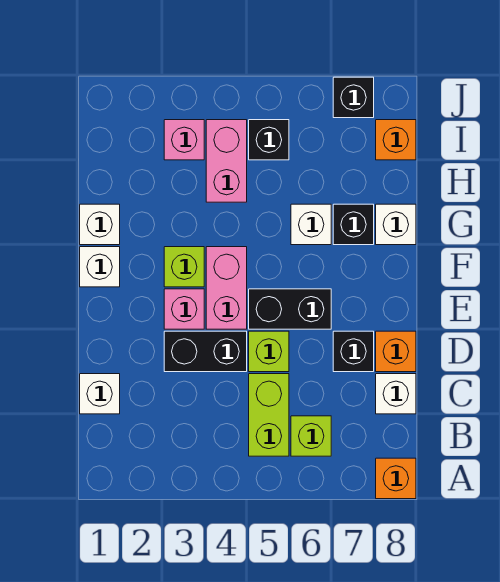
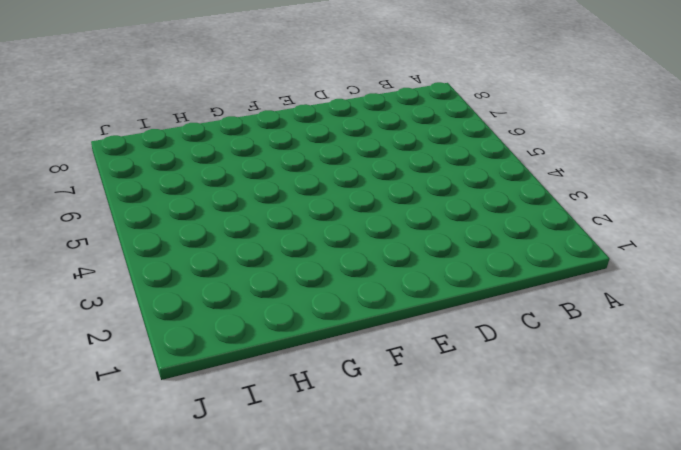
none -> orange 1x1 brick [376,458,416,499]
none -> lime 1x2 brick [249,374,289,456]
none -> lime 1x1 brick [291,416,331,456]

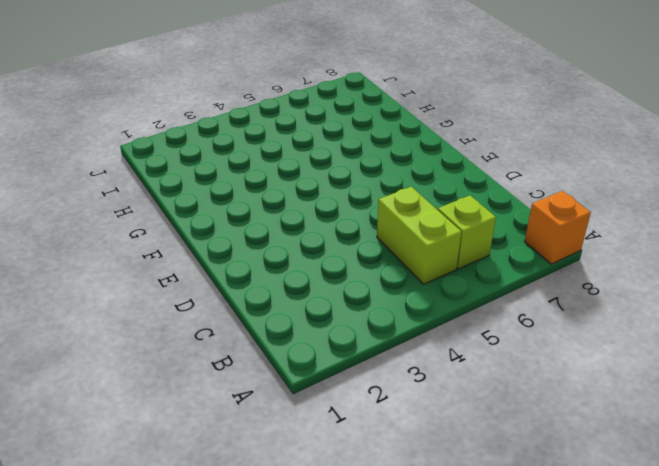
none -> white 1x1 brick [80,374,120,414]
none -> white 1x1 brick [376,374,416,414]
none -> black 1x2 brick [164,331,247,372]

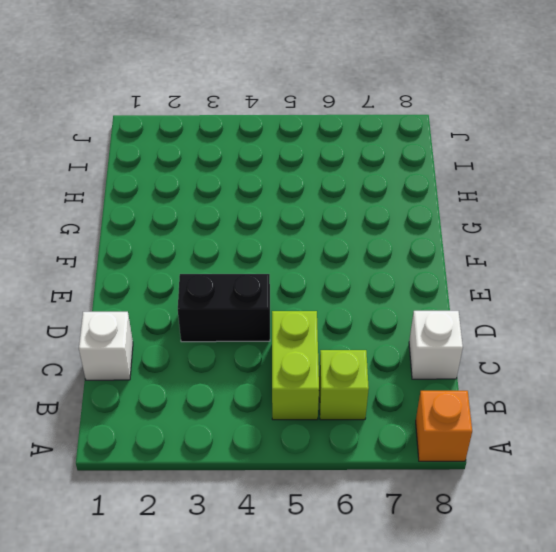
none -> lime 1x1 brick [249,331,289,372]
none -> black 1x1 brick [333,331,374,372]
none -> orange 1x1 brick [376,331,416,372]

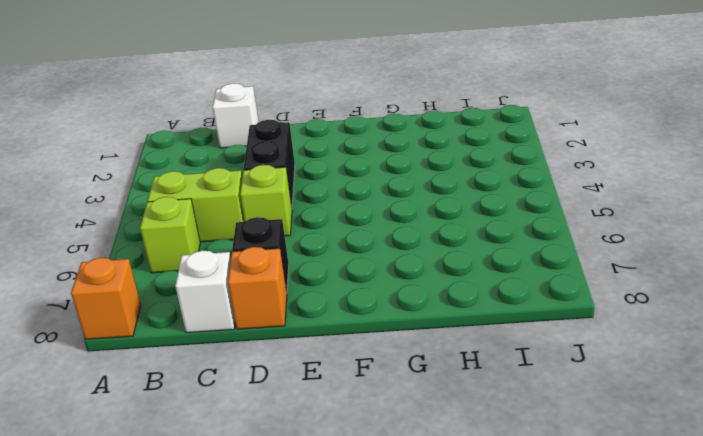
none -> pink 1x1 brick [164,289,204,329]
none -> pink 1x2 brick [206,247,247,329]
none -> black 1x2 brick [249,289,331,329]

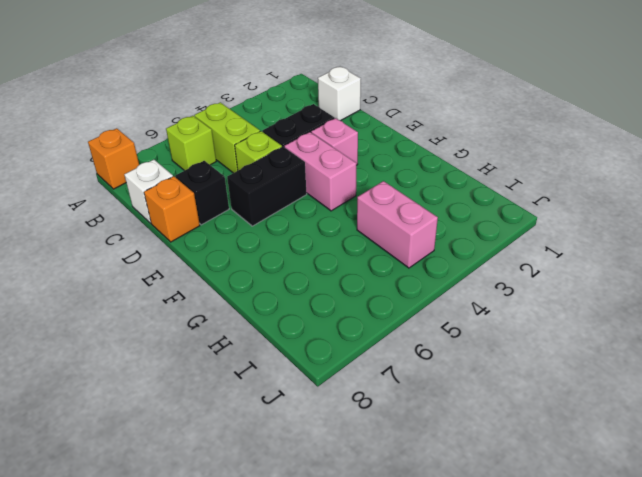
none -> white 1x1 brick [80,247,120,287]
none -> lime 1x1 brick [164,247,204,287]
none -> white 1x1 brick [80,204,120,245]

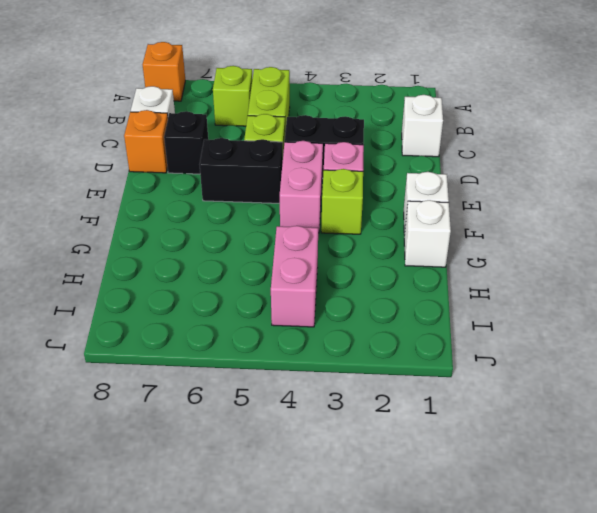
none -> white 1x1 brick [291,204,331,245]
none -> black 1x1 brick [333,204,374,245]
none -> white 1x1 brick [376,204,416,245]

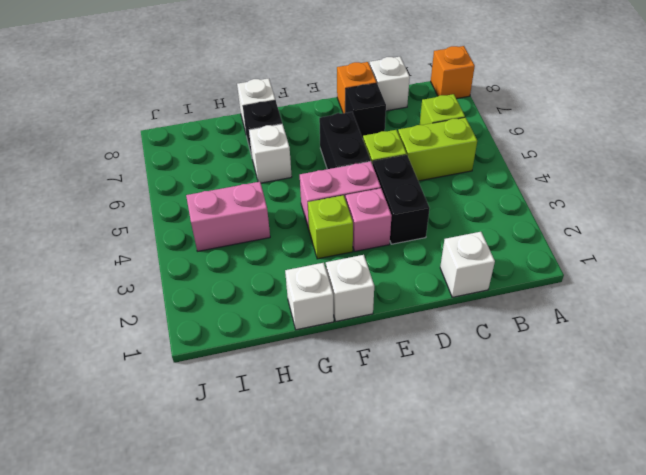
none -> pink 1x1 brick [164,120,204,160]
none -> black 1x1 brick [249,120,289,160]
none -> orange 1x1 brick [376,120,416,160]

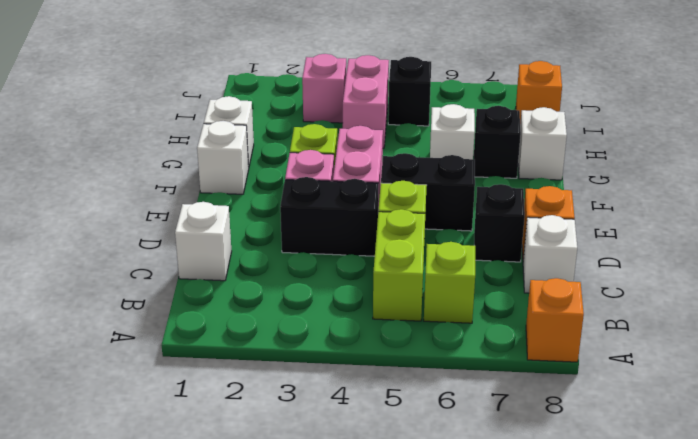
none -> black 1x1 brick [333,77,374,118]

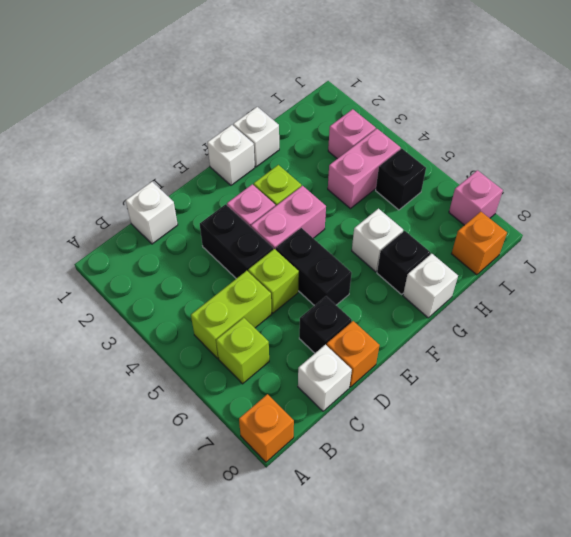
pink 1x1 brick [449,170,503,225] -> black 1x1 brick [333,77,374,118]

